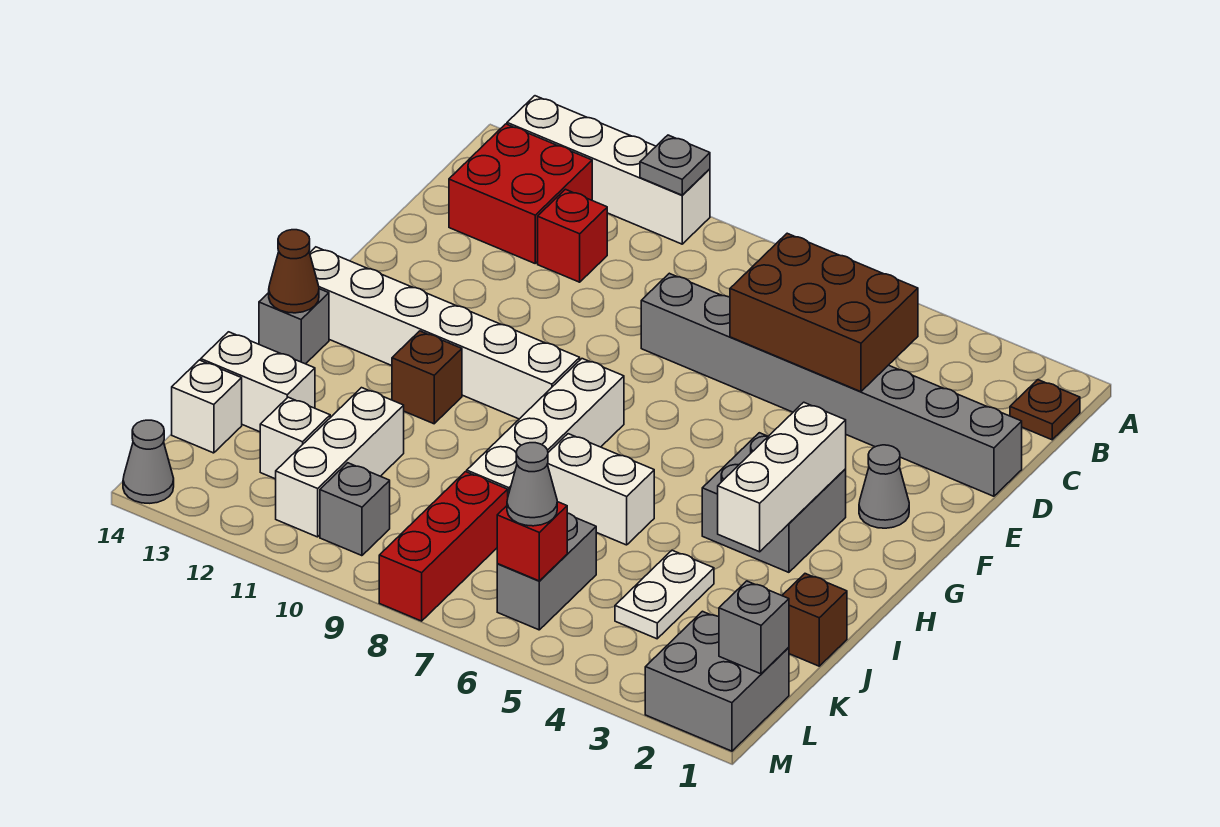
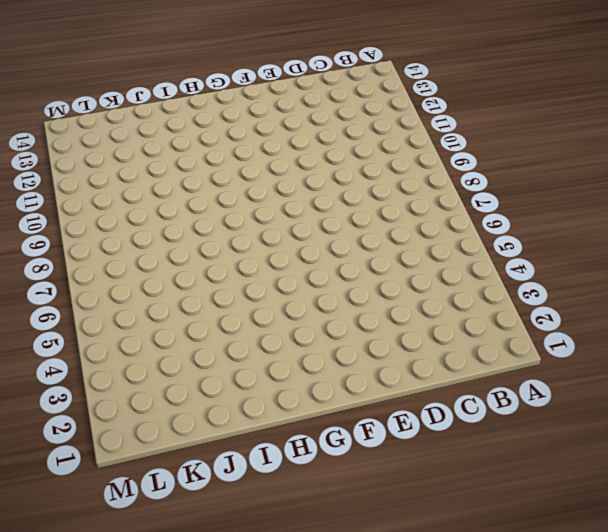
none -> white 1x4 brick [507,96,710,244]
none -> brown 1x1 plate [1010,380,1080,440]
none -> red 2x2 brick [449,124,592,263]
none -> red 1x1 brick [538,189,607,282]

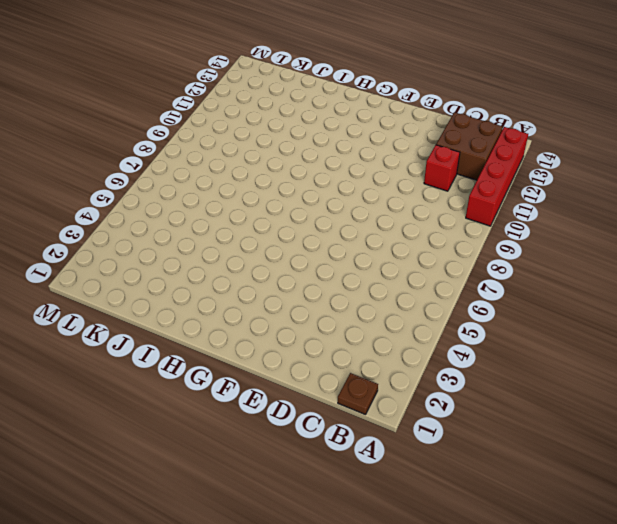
red 1x4 brick [466,127,528,226] -> white 1x4 brick [507,96,710,244]
brown 2x2 brick [436,112,503,180] -> red 2x2 brick [449,124,592,263]
none -> grey 1x8 brick [641,273,1022,496]
none -> grey 1x1 cone [859,445,909,528]
none -> grey 2x2 brick [702,433,846,572]
none -> white 1x4 brick [467,359,624,495]

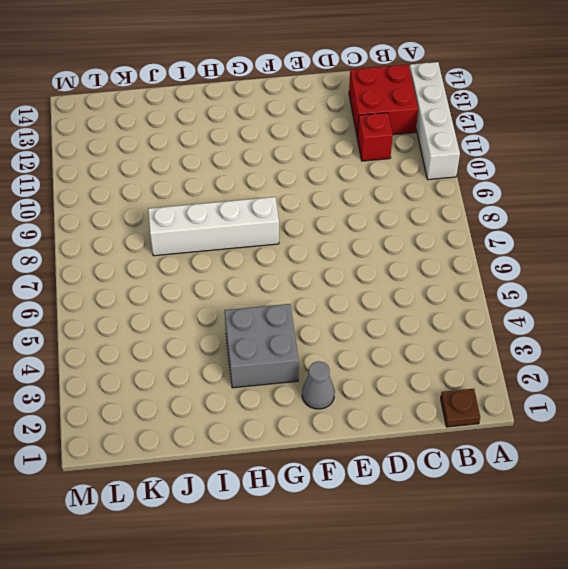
none -> grey 1x8 brick [641,273,1022,496]
none -> white 1x6 brick [310,247,580,419]
none -> brown 1x1 brick [392,331,462,424]
none -> grey 1x1 brick [259,289,329,364]

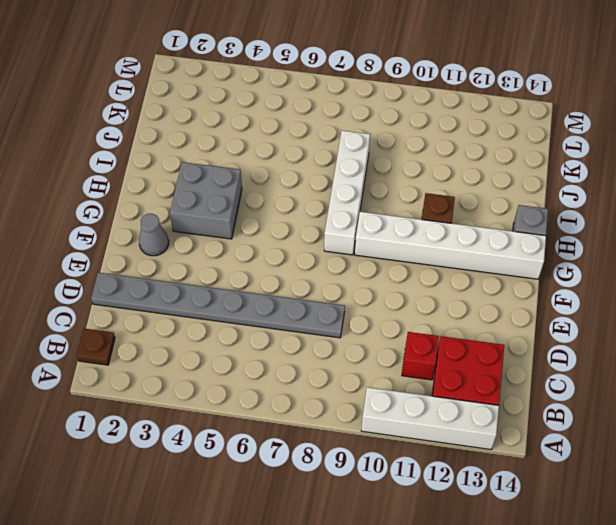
grey 1x8 plate [91,272,345,338] -> grey 1x8 brick [641,273,1022,496]
none -> white 1x2 brick [547,434,654,545]
none -> brown 1x1 brick [782,574,847,666]
none -> white 1x2 plate [615,550,714,639]
none -> white 1x3 brick [276,388,404,537]

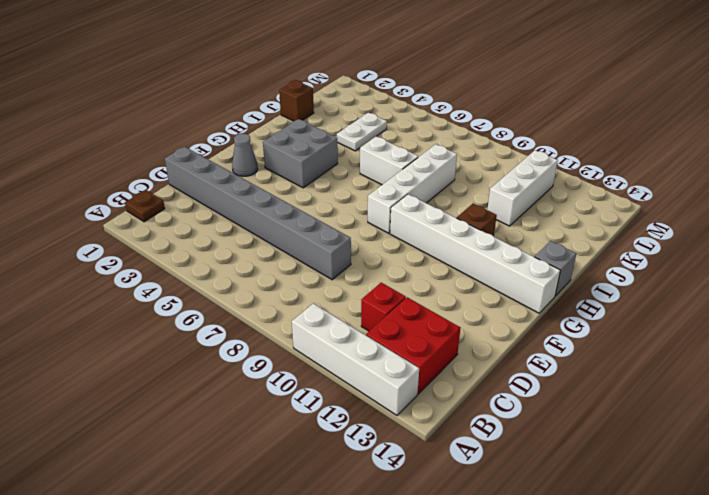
none -> white 1x2 brick [201,332,315,432]
none -> grey 1x2 brick [497,513,596,630]
none -> red 1x3 brick [379,472,508,621]
none -> white 1x1 brick [260,397,330,479]

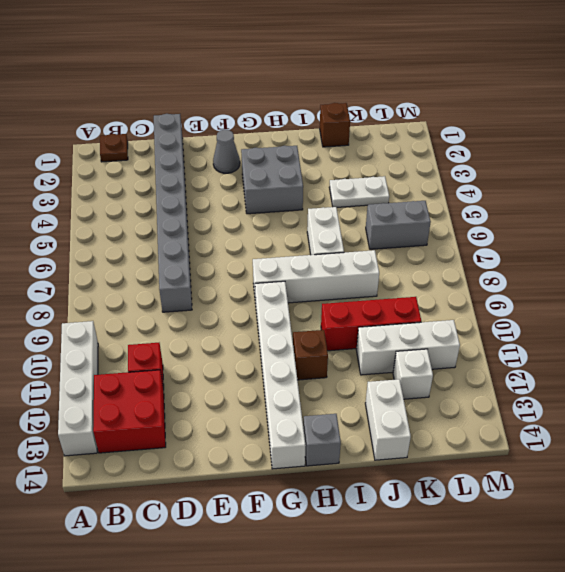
red 1x3 brick [321,297,421,351] -> red 1x3 brick moved to [379,472,508,621]
none -> white 1x1 brick [172,360,242,453]
none -> grey 2x2 brick [645,611,789,751]
none -> grey 1x1 brick [320,463,390,556]
none -> grey 1x1 cone [123,420,174,503]

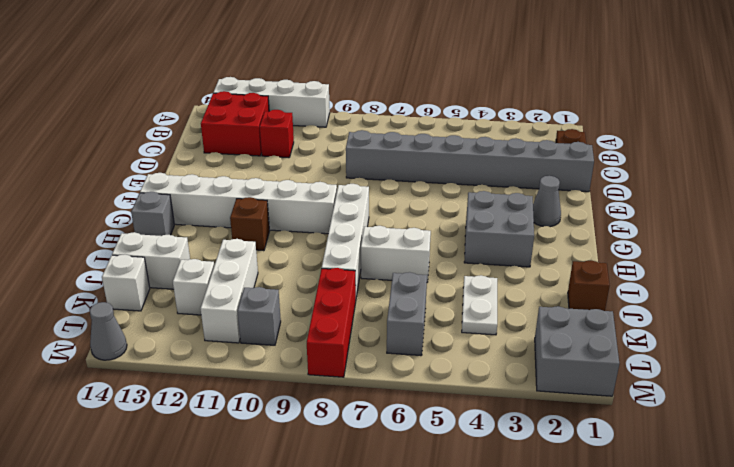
none -> grey 1x1 plate [640,135,710,195]
none -> brown 2x3 brick [730,233,918,392]
none -> white 1x3 brick [718,402,846,552]
none -> brown 1x1 cone [269,230,319,313]

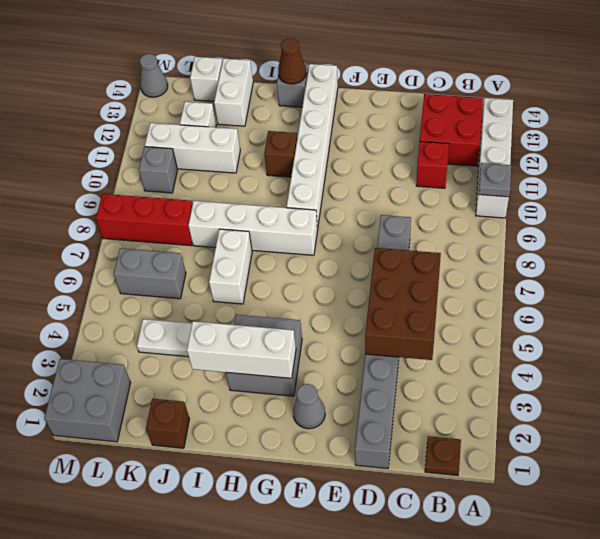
none -> grey 1x1 brick [719,581,789,674]
none -> red 1x1 brick [497,502,567,581]
none -> grey 1x1 cone [507,443,557,526]

